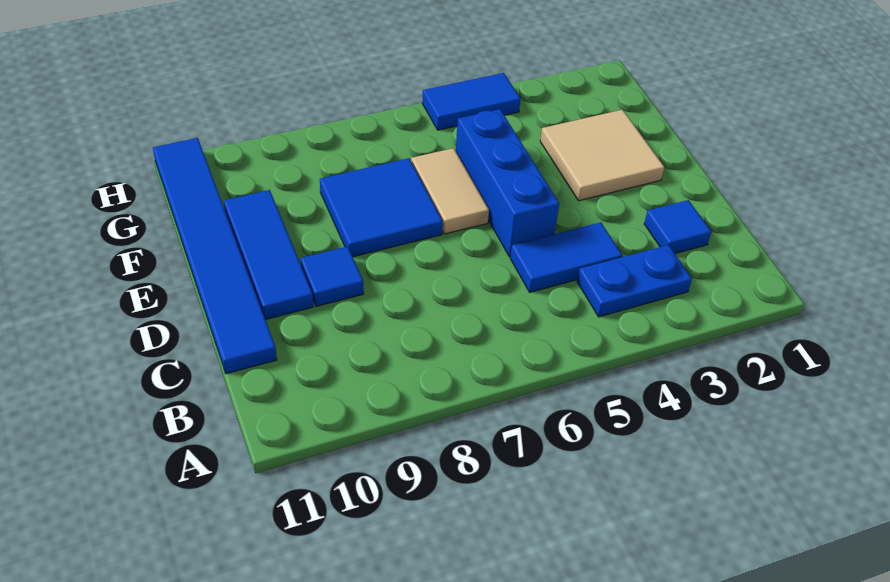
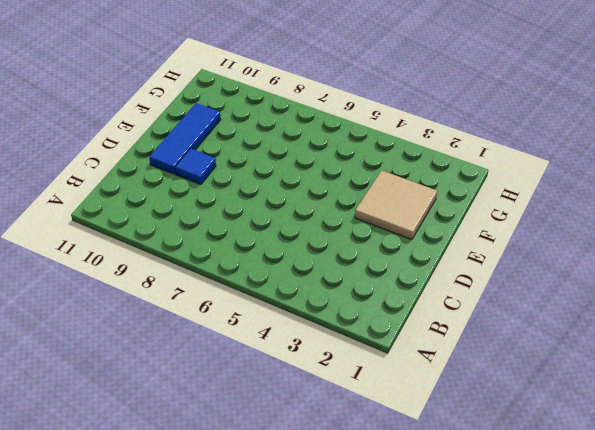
none -> blue 1x2 plate [577,245,692,317]
none -> blue 1x1 tile [644,200,712,253]

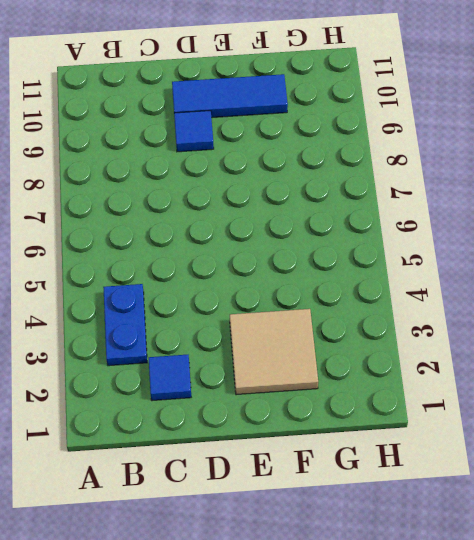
none -> blue 1x2 tile [510,222,622,292]
none -> blue 1x6 tile [153,138,277,374]

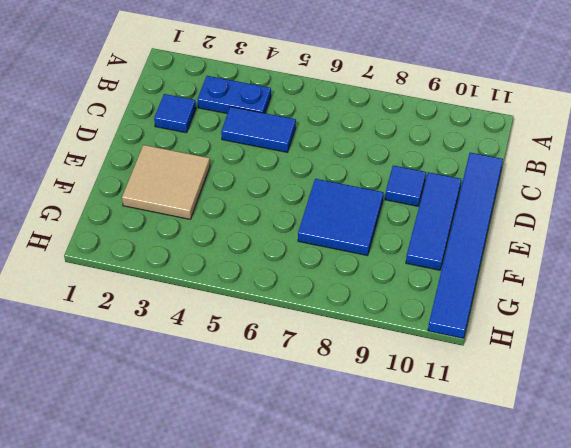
none -> blue 1x3 brick [456,109,559,257]
none -> tan 1x2 tile [411,148,489,234]

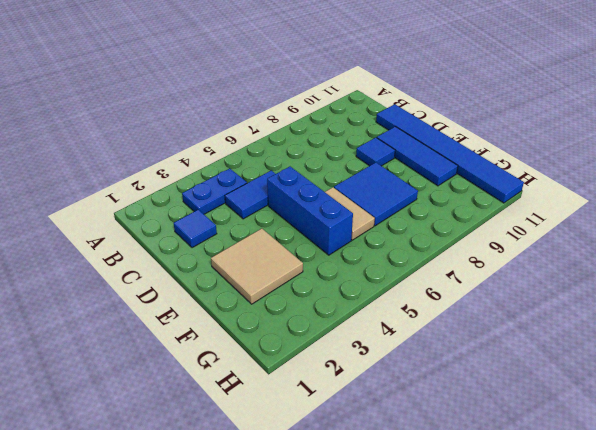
none -> blue 1x2 tile [422,73,521,130]

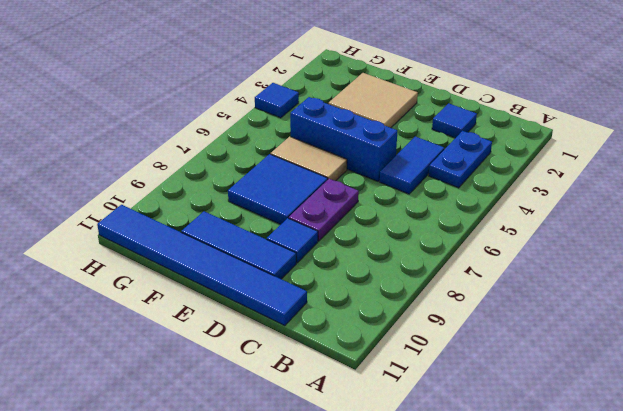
purple 1x2 plate [289,179,359,241] -> none
blue 1x1 tile [255,83,299,118] -> blue 1x2 tile [422,73,521,130]

